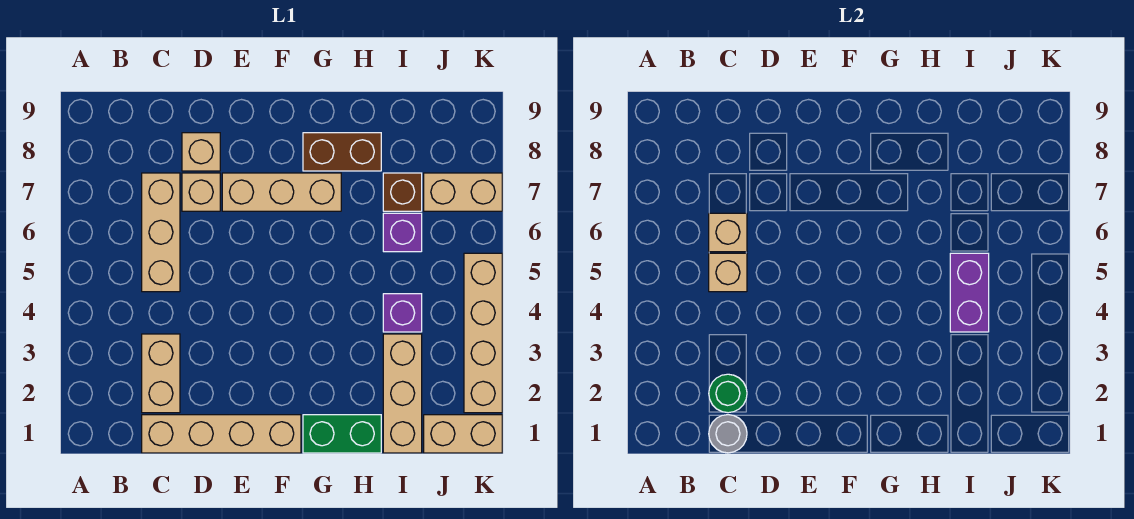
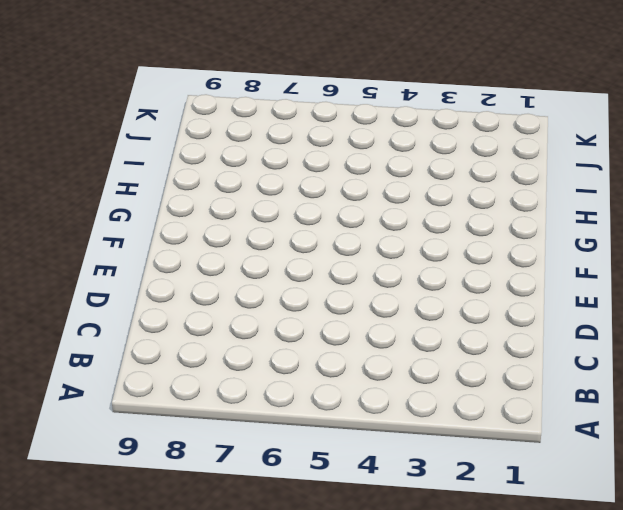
none -> tan 1x4 brick [142,415,301,453]
none -> tan 1x2 brick [142,334,180,413]
none -> tan 1x3 brick [142,173,180,292]

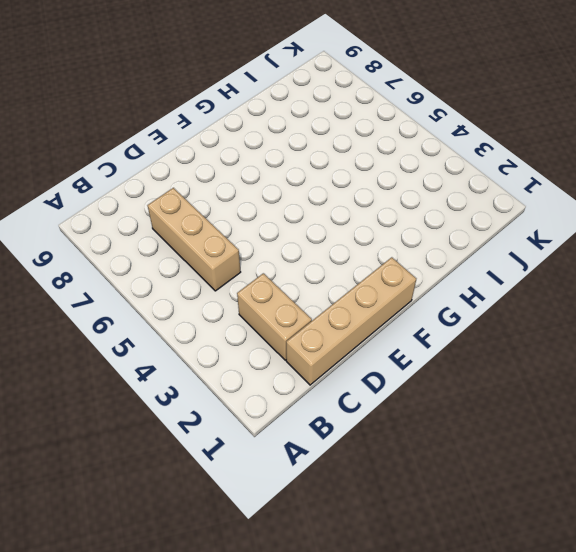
none -> tan 1x1 brick [182,173,220,211]
none -> tan 1x1 brick [182,133,220,171]
none -> tan 1x3 brick [222,173,341,211]

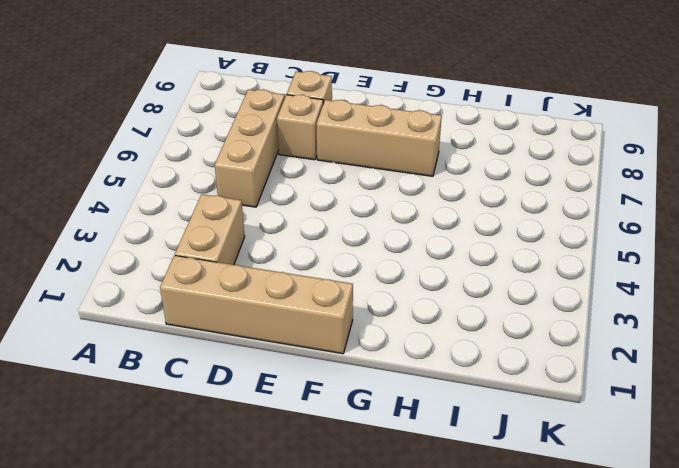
none -> green 1x2 brick [303,415,381,453]
none -> brown 1x2 brick [303,133,381,171]
none -> tan 1x3 brick [383,334,422,453]

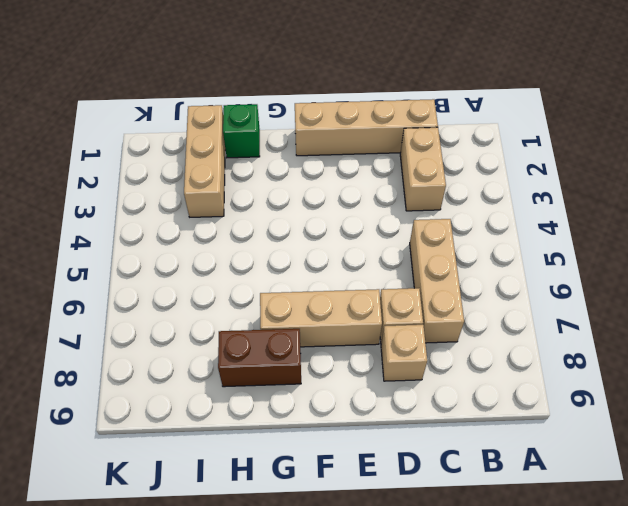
green 1x1 brick [223,104,260,158] -> green 1x2 brick [303,415,381,453]
none -> purple 1x1 brick [383,294,422,332]
none -> purple 1x1 brick [383,213,422,252]
none -> brown 1x1 brick [383,173,422,211]

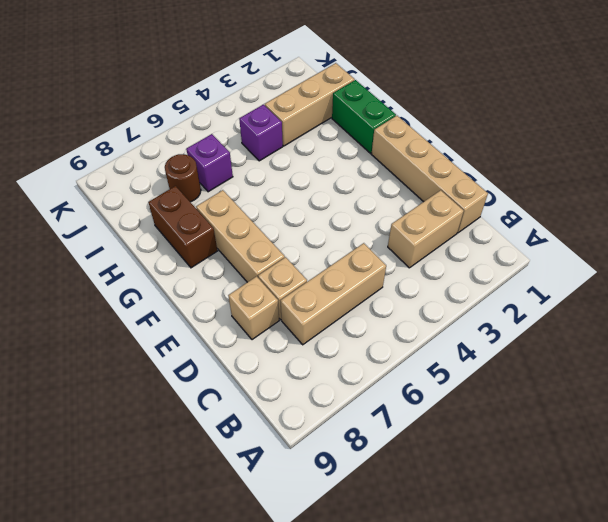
brown 1x1 round brick [165,154,201,202] -> brown 1x1 brick [383,173,422,211]
none -> tan 1x2 brick [424,415,502,453]
none -> tan 1x2 brick [424,173,502,211]
none -> tan 1x4 brick [464,253,502,413]

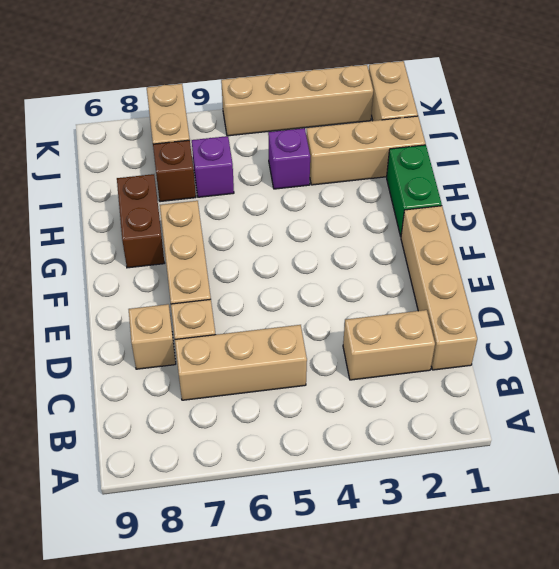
none -> grey 1x1 round brick [709,415,747,453]
none -> green 1x1 round brick [709,374,747,413]
none -> tan 1x1 brick [709,253,747,292]

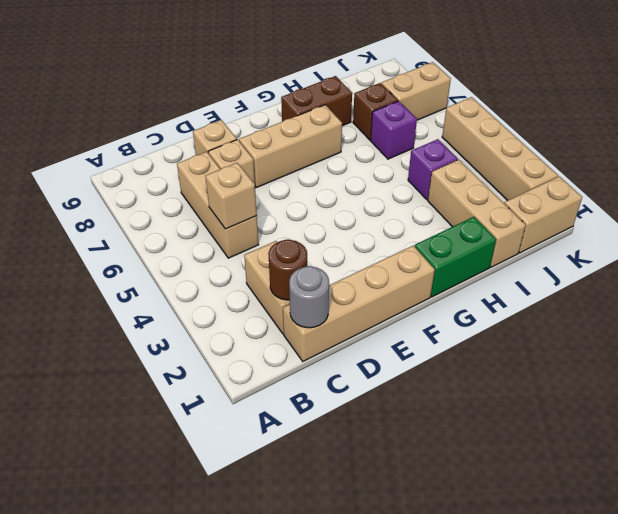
brown 1x1 round brick [268,239,307,300] -> green 1x1 round brick [709,374,747,413]
none -> tan 1x1 brick [709,213,747,252]
none -> purple 1x2 brick [950,253,989,332]

